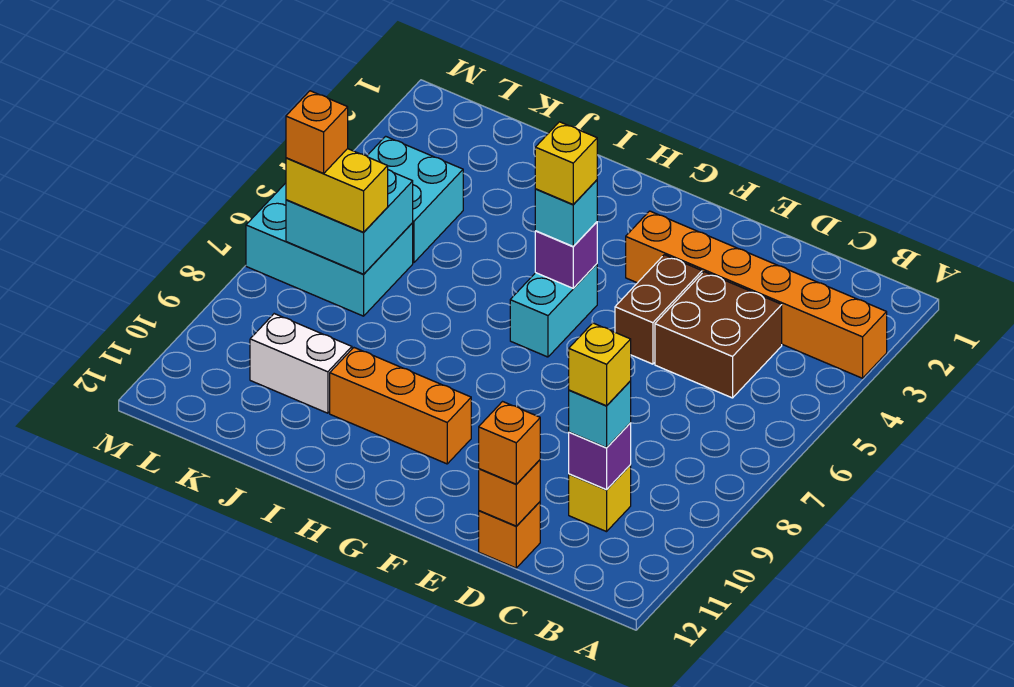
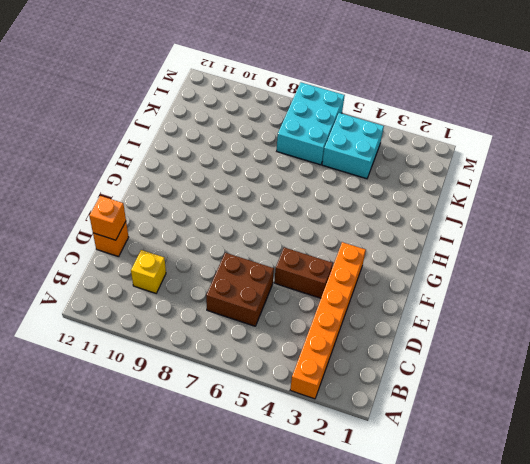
brown 2x2 brick [206,253,274,326] -> brown 2x2 brick moved to [655,272,782,398]
none -> cyan 1x2 brick [510,264,597,357]
none -> orange 1x3 brick [330,348,471,464]
none -> white 1x2 brick [250,314,352,413]

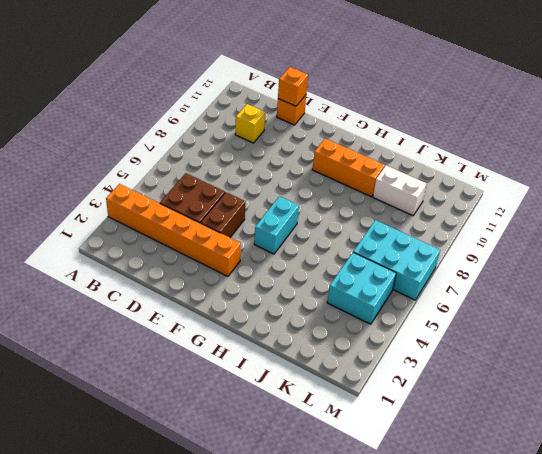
none -> purple 1x1 brick [569,423,631,490]
none -> purple 1x1 brick [535,222,597,288]
none -> cyan 2x2 brick [286,170,413,274]

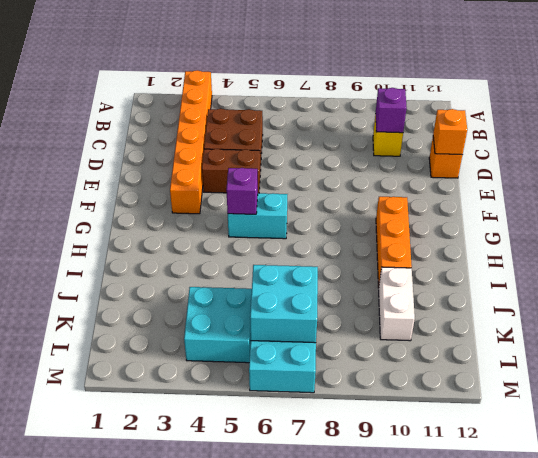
none -> cyan 1x1 brick [569,381,631,448]
none -> orange 1x1 brick [479,402,540,484]
none -> cyan 1x1 brick [535,180,597,246]

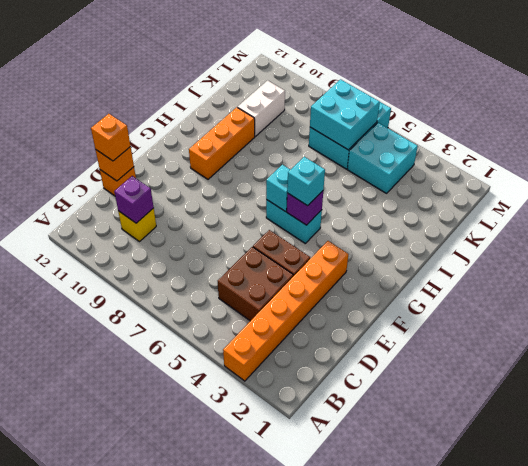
cyan 1x1 brick [266,165,290,212] -> cyan 1x1 brick moved to [569,381,631,448]
none -> yellow 1x2 brick [286,149,388,232]
none -> yellow 1x1 brick [569,323,631,406]
none -> yellow 1x1 brick [535,122,597,205]

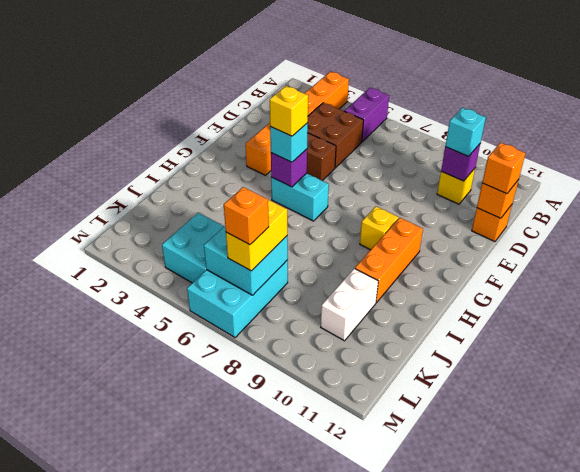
purple 1x2 brick [344,88,389,142] -> none
yellow 1x1 brick [360,206,399,250] -> yellow 1x1 brick moved to [569,323,631,406]

